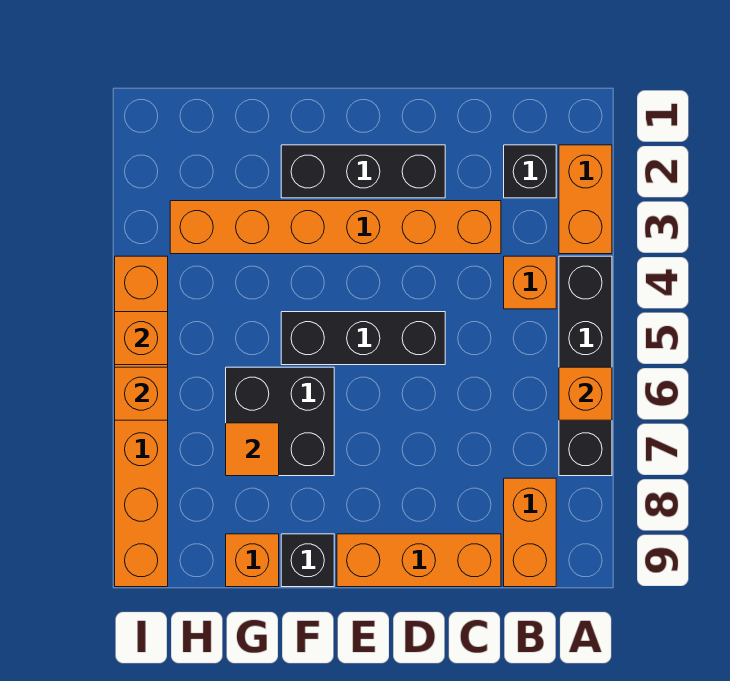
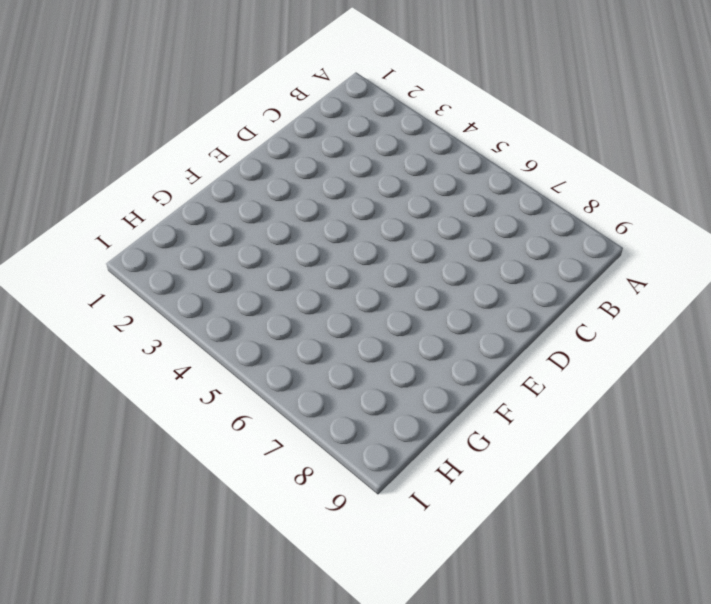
none -> orange 1x2 brick [559,145,612,254]
none -> black 1x4 brick [559,256,612,476]
none -> black 1x1 brick [504,145,556,198]

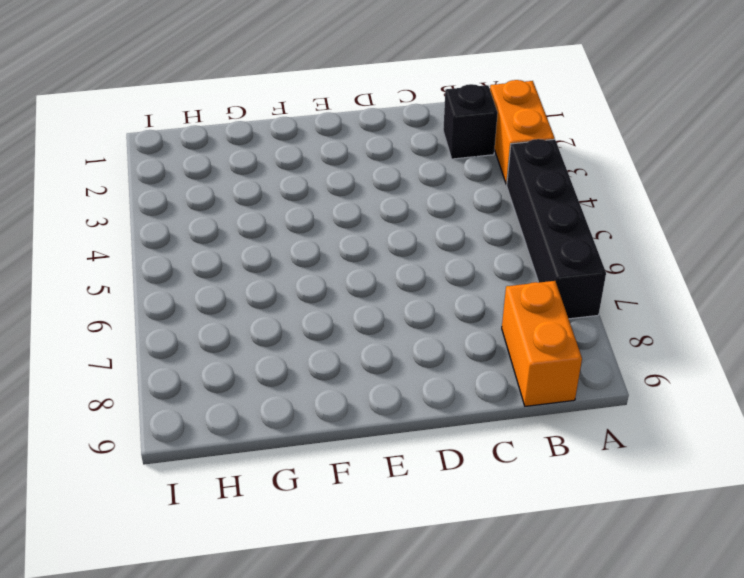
none -> orange 1x1 brick [504,256,556,309]
none -> orange 1x6 brick [170,201,501,254]
none -> orange 1x3 brick [337,534,501,587]

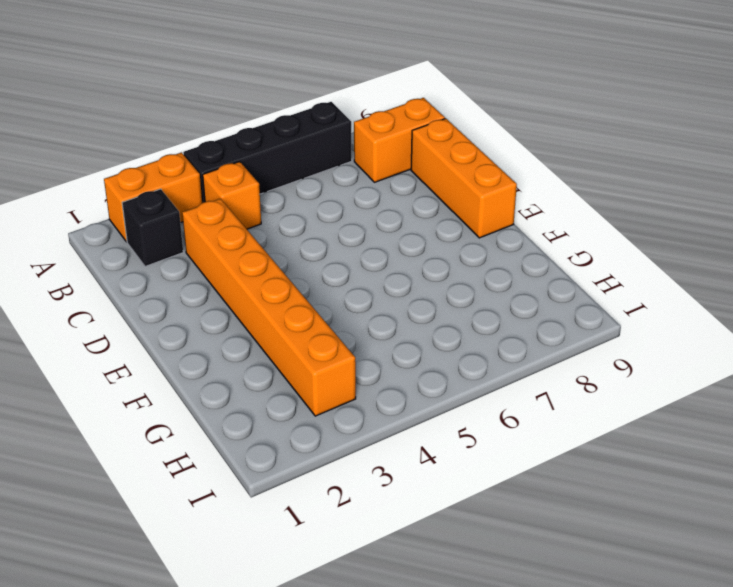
none -> black 1x3 brick [281,145,445,198]
none -> black 1x3 brick [281,312,445,365]
none -> black 2x2 brick [226,367,334,476]

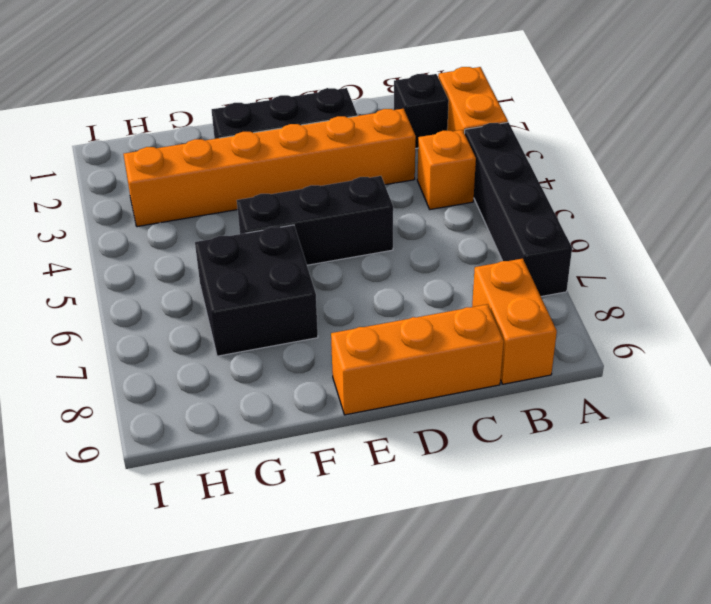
none -> black 1x1 brick [281,534,334,587]
none -> orange 1x1 brick [226,534,279,587]
none -> orange 1x6 brick [115,256,168,587]

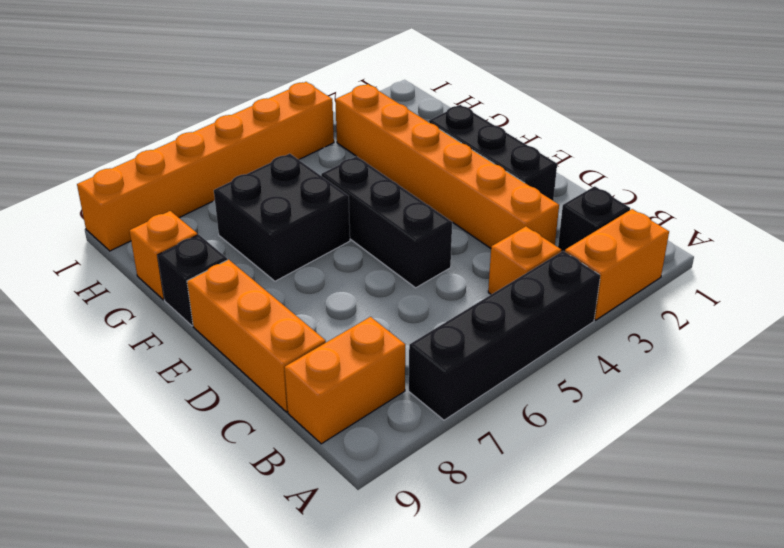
none -> orange 1x1 brick [559,367,612,420]
none -> orange 1x1 tile [226,423,279,476]
none -> orange 1x1 brick [115,312,168,365]

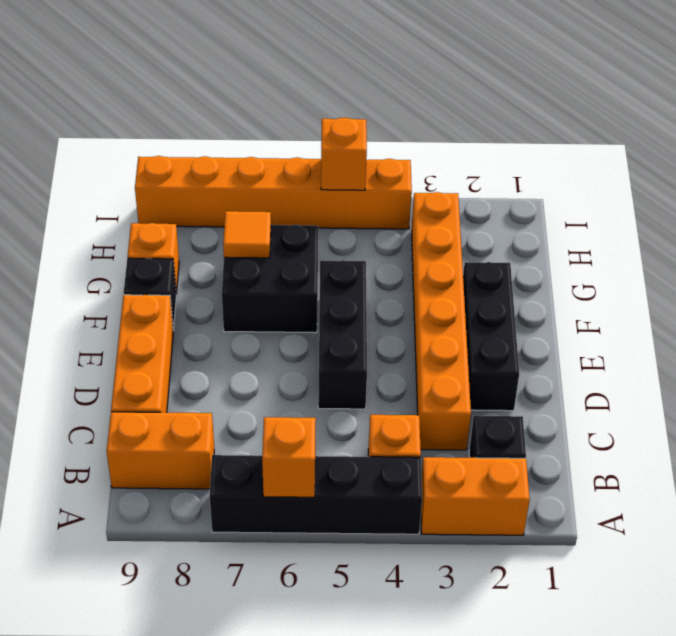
none -> orange 1x1 brick [115,367,168,420]

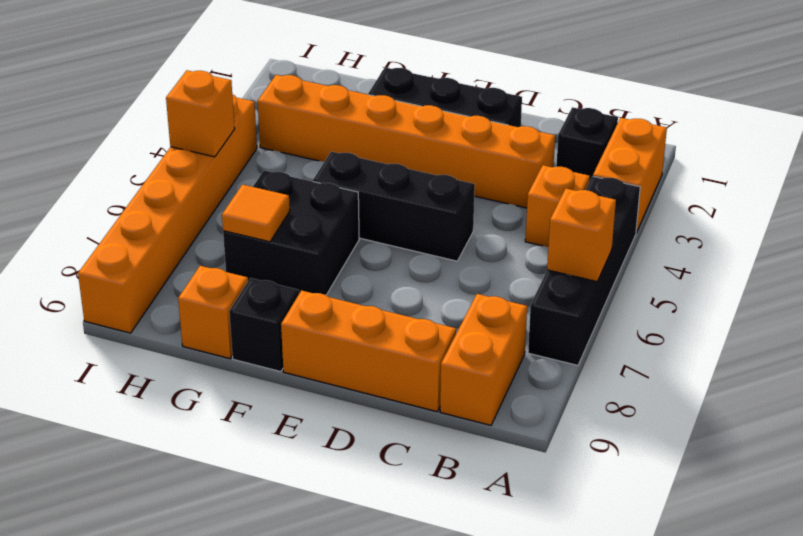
none -> orange 1x1 brick [115,367,168,420]

